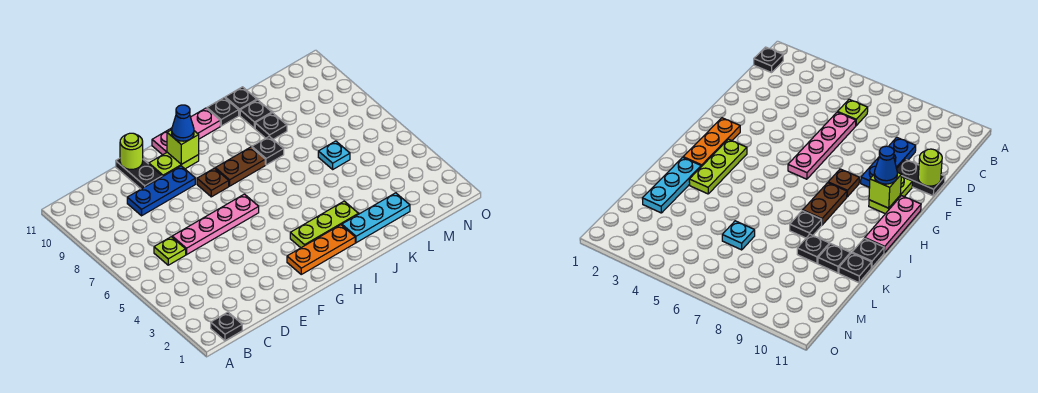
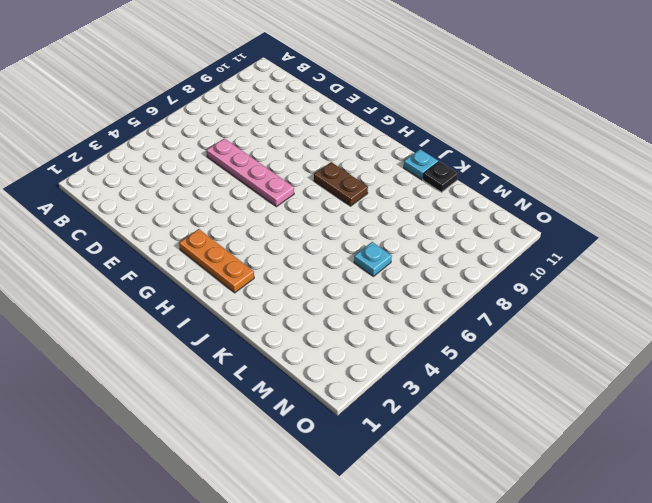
cyan 1x1 plate [404,149,438,180] -> black 1x1 plate [207,98,239,126]
none -> black 1x1 plate [211,312,242,341]
none -> lime 1x1 plate [154,237,186,265]
none -> blue 1x3 plate [127,166,195,216]

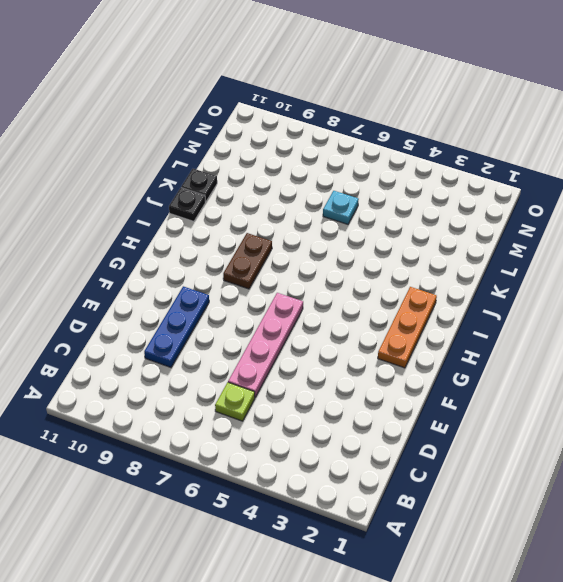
none -> black 1x1 plate [211,312,242,341]
none -> black 1x2 plate [116,158,162,189]
none -> lime 1x2 plate [149,152,199,177]

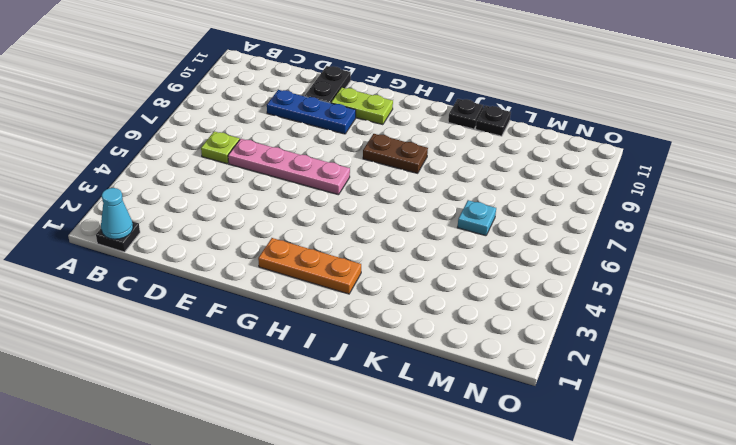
cyan 1x1 cone [101,188,133,239] -> none
none -> brown 1x1 plate [197,168,229,197]
none -> pink 1x3 plate [152,108,220,155]
none -> lime 1x3 plate [290,201,358,248]

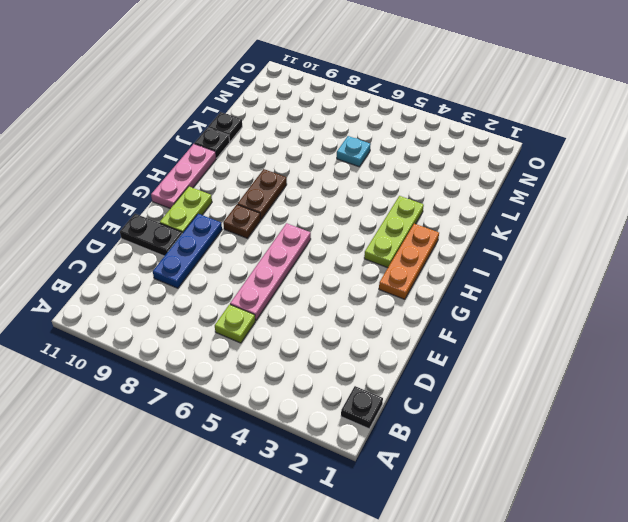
none -> cyan 1x3 plate [342,193,410,243]
none -> black 1x1 plate [252,136,284,165]
none -> black 1x1 plate [255,113,287,139]

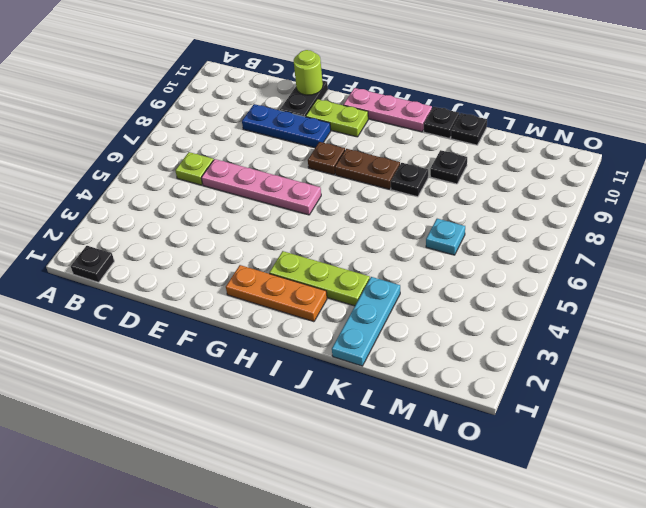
cyan 1x3 plate [332,277,400,366] -> cyan 1x3 plate turned to [342,193,410,243]
none -> black 1x1 plate [240,100,272,128]
none -> lime 1x1 brick [167,130,199,164]
none -> blue 1x1 cone [172,105,194,141]

